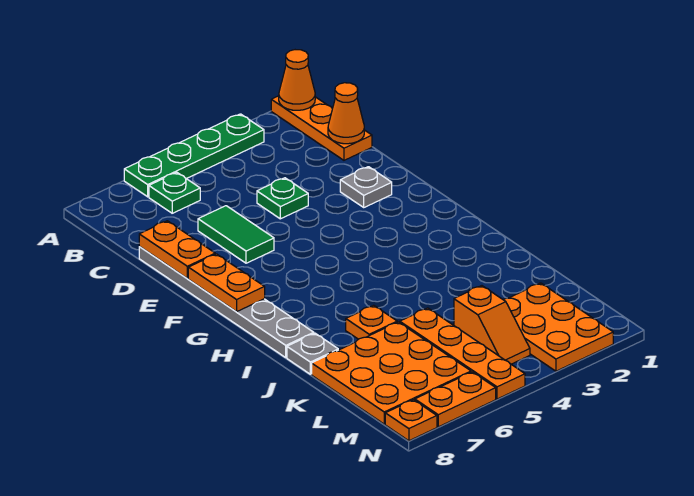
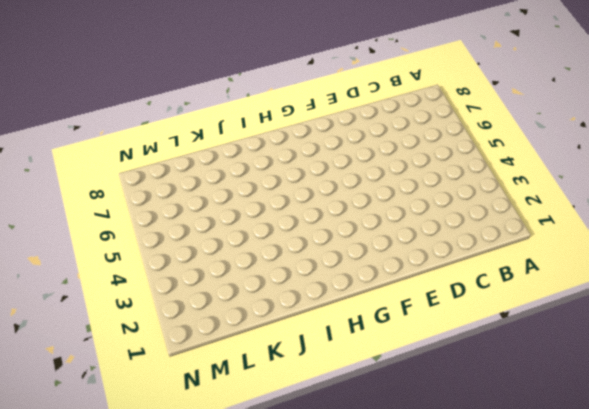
none -> orange 1x3 plate [271,96,372,160]
none -> green 1x4 plate [124,114,264,197]
none -> green 1x1 plate [149,172,200,213]

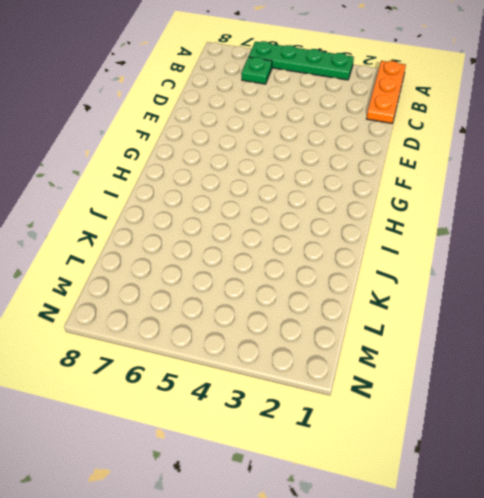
none -> green 1x1 plate [257,178,308,219]
none -> green 1x2 tile [198,206,274,263]
none -> grey 1x6 plate [139,247,314,357]

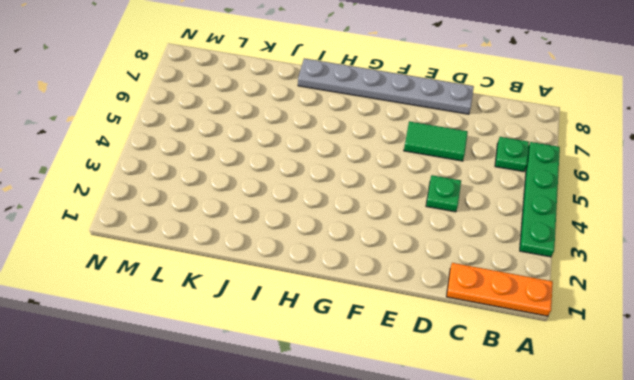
none -> grey 1x1 plate [340,167,392,207]
none -> orange 1x1 plate [346,305,397,339]
none -> grey 1x1 plate [287,333,338,374]

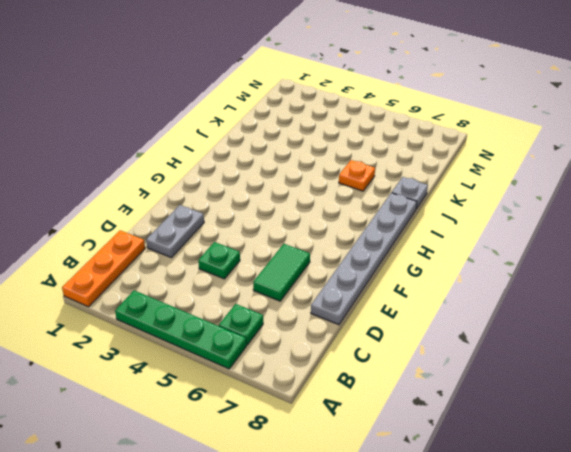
grey 1x2 plate [146,205,204,258] -> grey 1x1 plate [340,167,392,207]
none -> orange 1x4 plate [400,308,525,399]
none -> orange 3x3 plate [312,322,471,424]
none -> orange 2x3 plate [503,283,613,371]

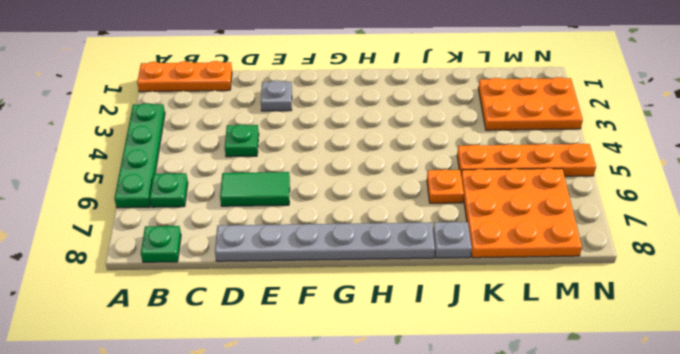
green 1x1 plate [141,226,181,262] -> none
none -> orange 1x2 slope [454,286,530,364]
none -> orange 1x2 plate [415,372,496,427]
none -> orange 1x1 plate [385,400,437,441]

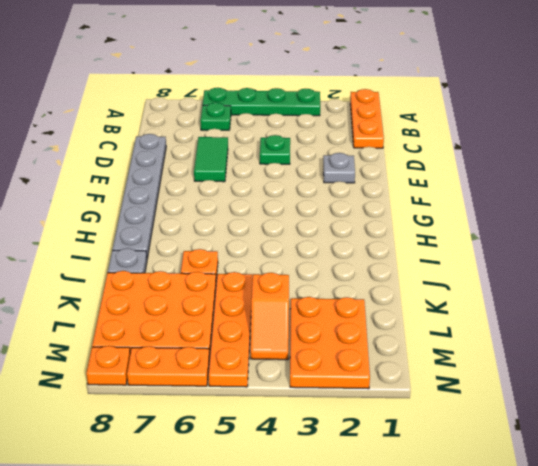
none -> orange 1x1 cone [279,50,315,110]
none -> orange 1x1 cone [328,83,364,144]
none -> orange 1x2 plate [139,221,215,278]

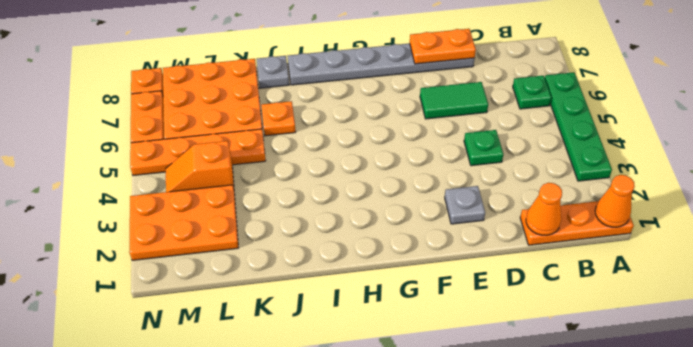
none -> orange 1x2 plate [188,254,265,312]

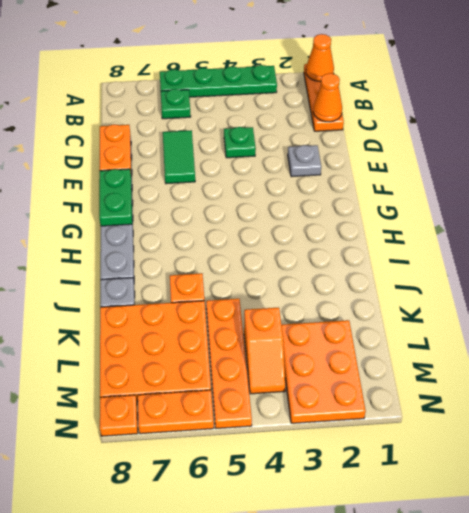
green 1x2 plate [99,169,132,226] -> orange 1x2 plate [188,254,265,312]

